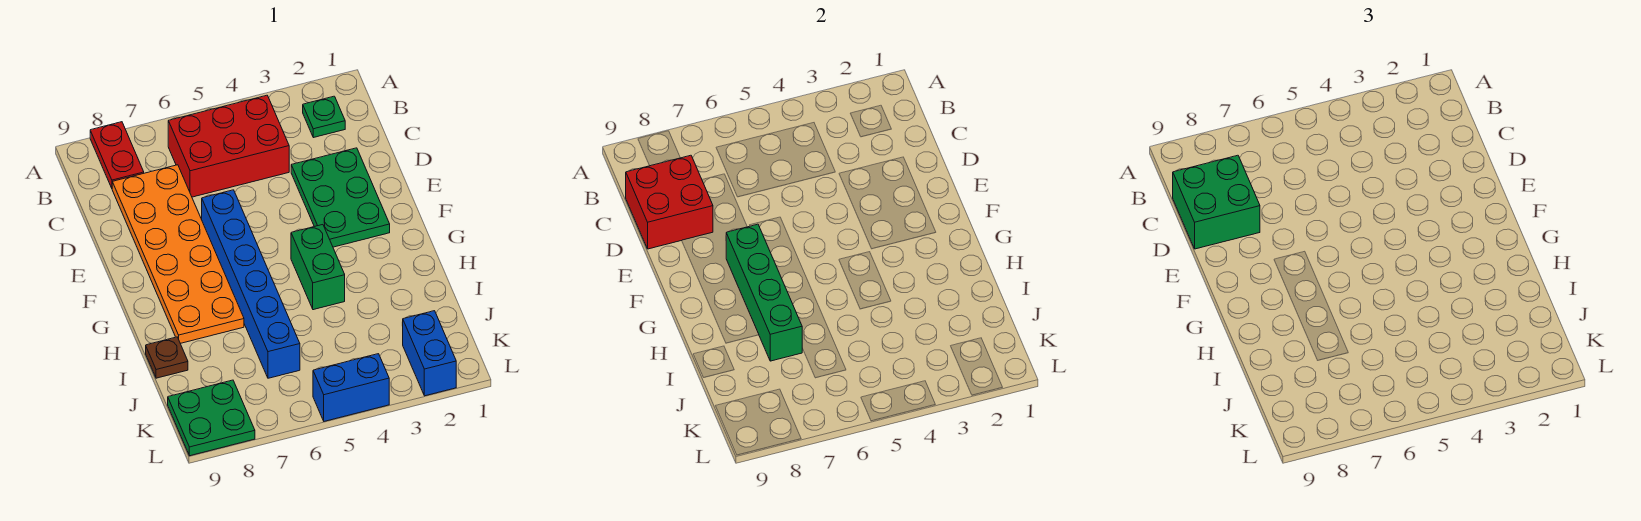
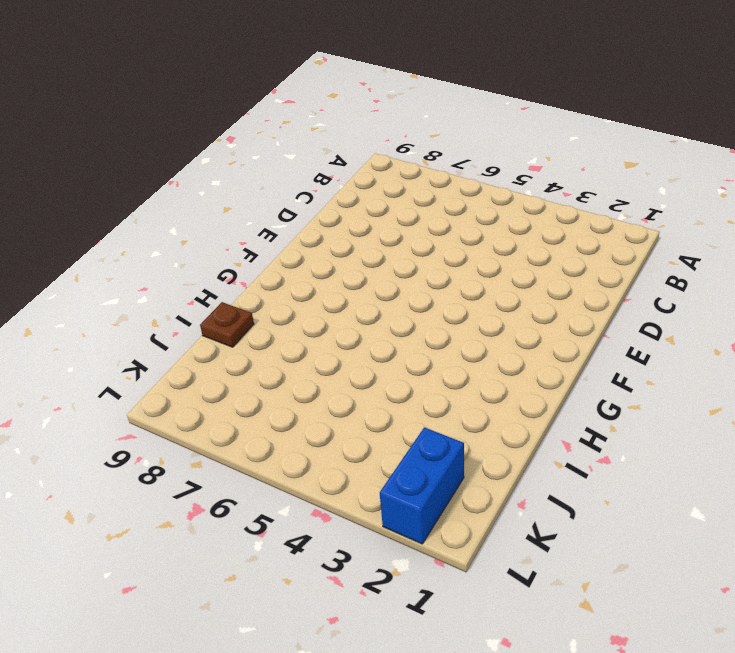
none -> red 1x2 plate [90,122,144,188]
none -> green 1x1 plate [303,96,345,138]
none -> red 2x3 brick [168,95,289,197]

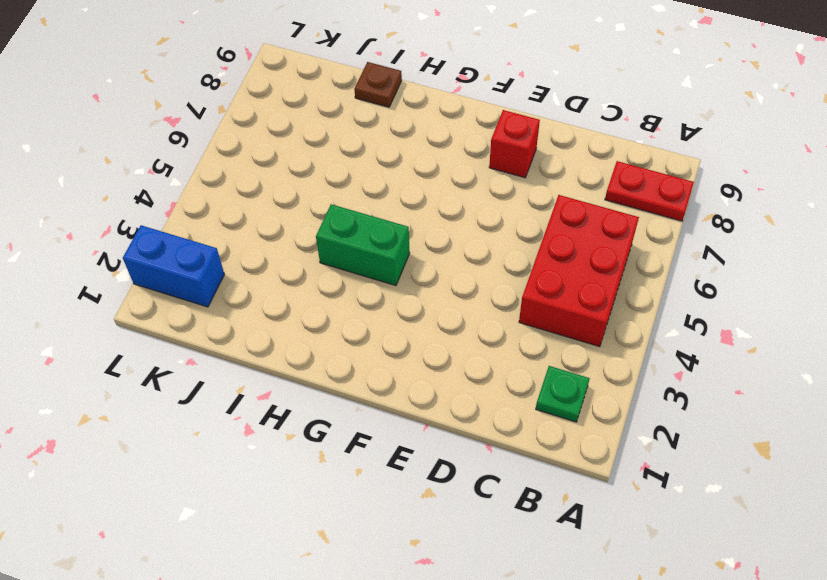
red 1x1 brick [489,110,540,178] -> orange 2x6 plate [112,165,244,343]
none -> green 2x3 plate [291,148,390,247]
none -> blue 1x6 brick [202,190,300,378]
none -> green 2x2 plate [168,380,255,456]

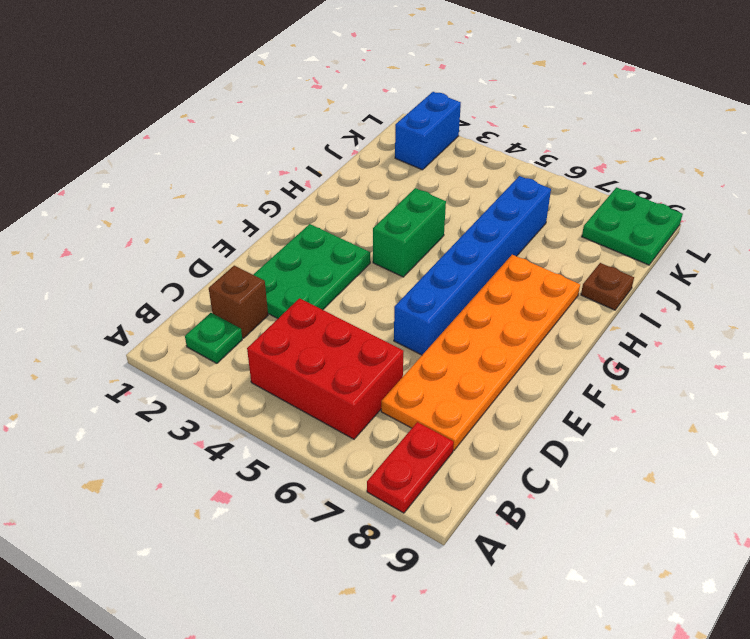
brown 1x1 brick [209,266,268,338] -> none
none -> blue 1x2 brick [313,354,389,421]
none -> red 2x2 brick [626,155,713,249]
none -> green 1x4 brick [726,224,802,361]

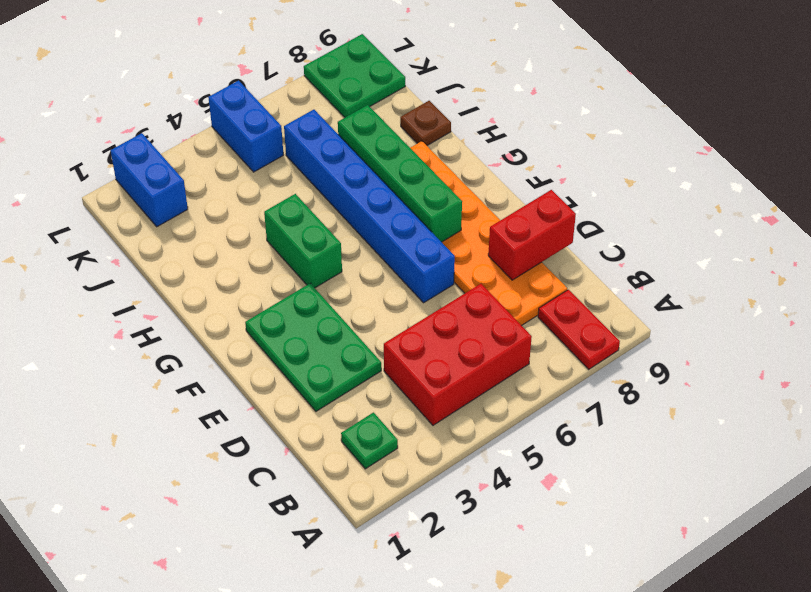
red 1x2 brick [488,190,576,280] -> red 2x2 brick [626,155,713,249]
blue 1x2 brick [208,81,283,172] -> blue 1x2 brick turned to [313,354,389,421]
none -> green 2x2 brick [1173,155,1260,249]

